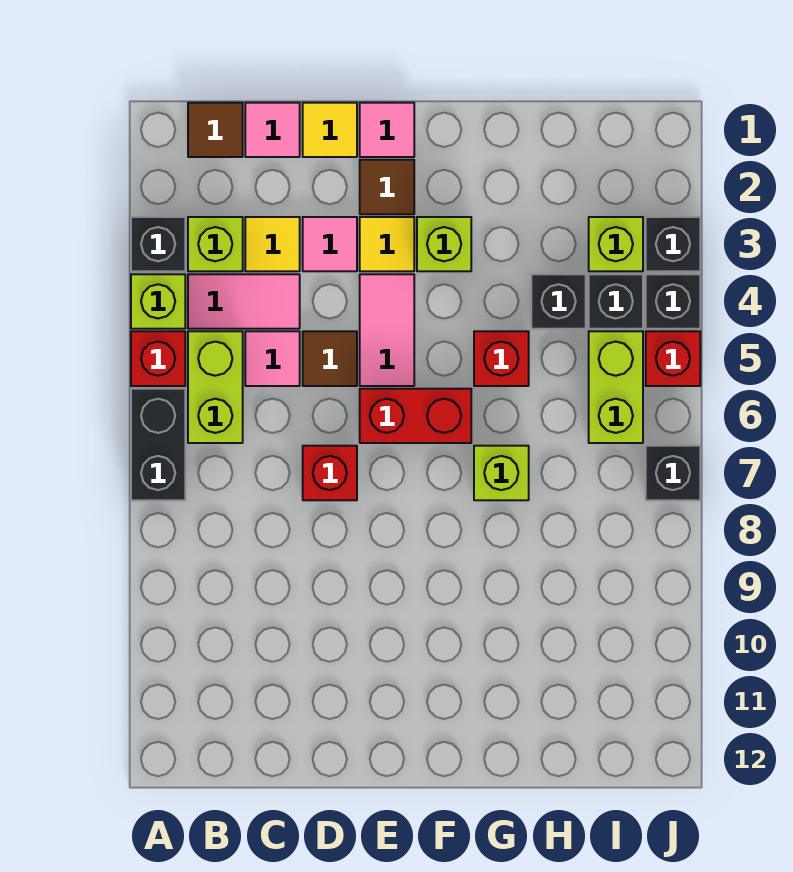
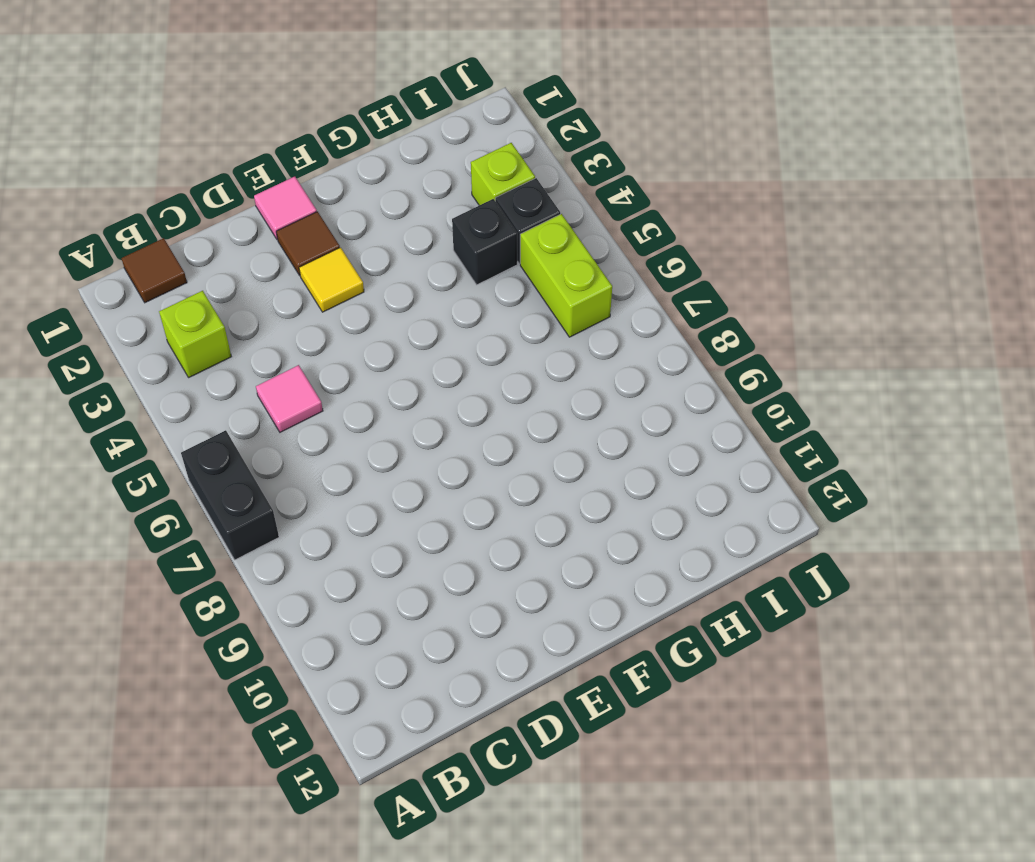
none -> black 1x1 brick [131,217,185,271]
none -> lime 1x1 brick [131,274,185,329]
none -> red 1x1 brick [131,331,185,386]
none -> pink 1x2 tile [188,274,300,329]

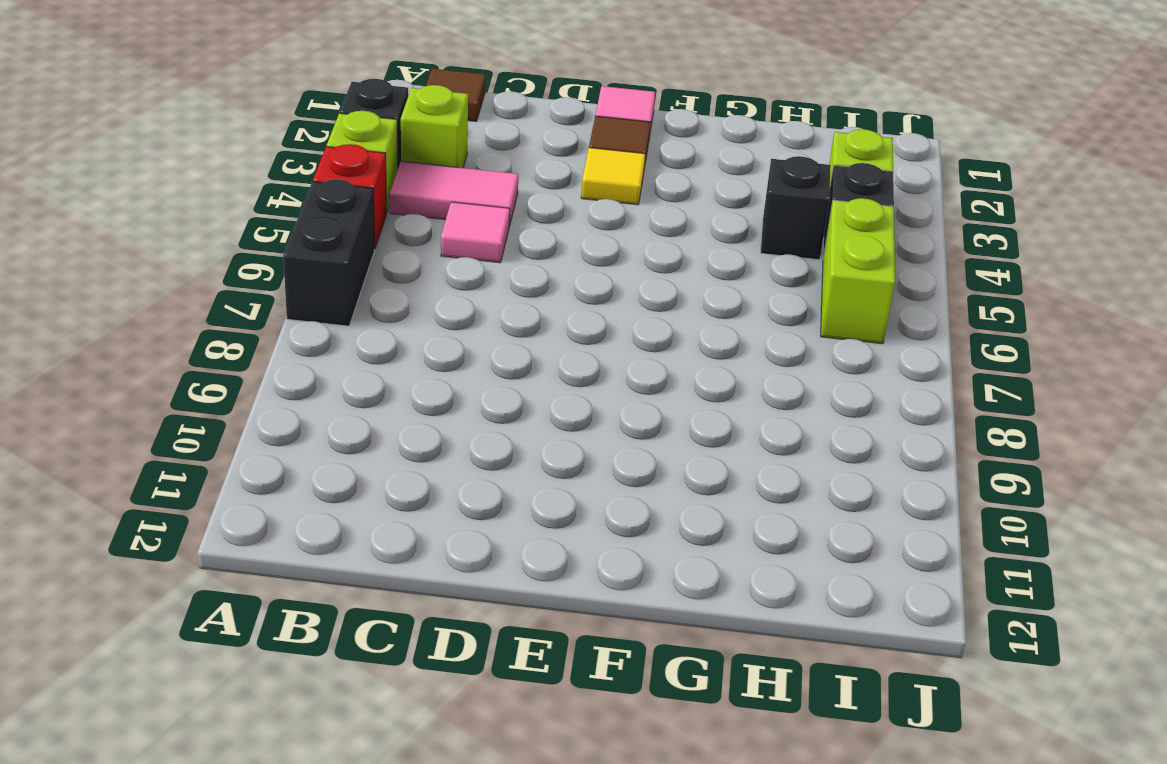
none -> lime 1x2 brick [188,331,243,443]
none -> pink 1x1 tile [245,103,300,157]
none -> yellow 1x1 tile [245,217,300,271]
none -> yellow 1x1 tile [303,103,357,157]

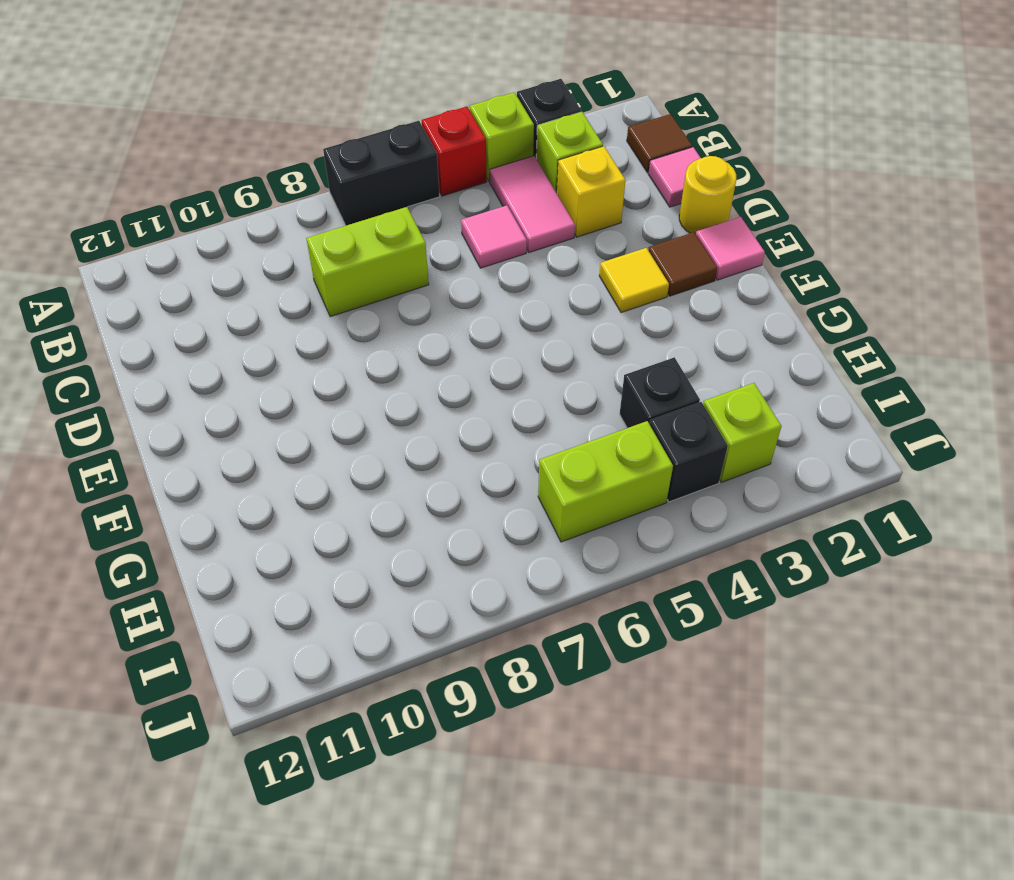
yellow 1x1 brick [557,146,625,237] -> yellow 1x1 tile [245,217,300,271]
lime 1x2 brick [306,207,429,317] -> lime 1x2 brick moved to [188,331,243,443]
yellow 1x1 round brick [679,156,736,234] -> yellow 1x1 tile [303,103,357,157]
none -> pink 1x1 tile [303,217,357,271]
none -> brown 1x1 tile [303,331,357,386]
none -> red 1x1 brick [303,446,357,500]
none -> pink 1x2 tile [360,274,414,386]

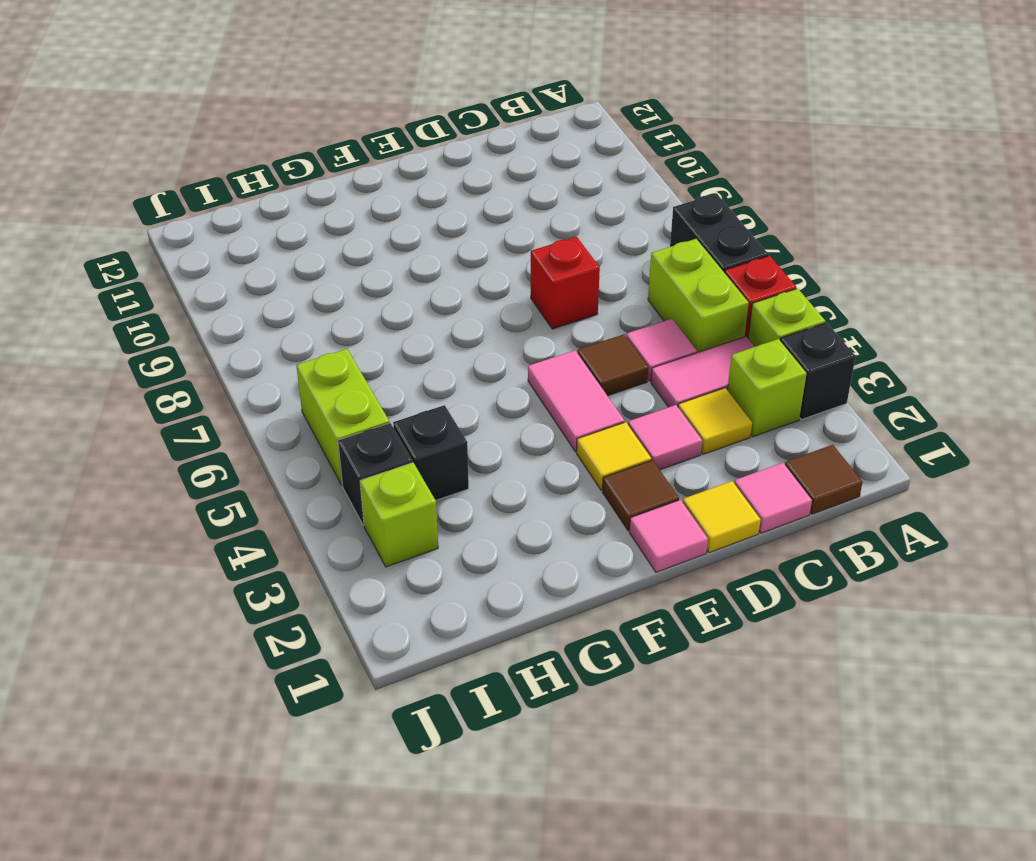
none -> red 1x2 brick [360,389,471,443]
none -> lime 1x1 brick [417,217,471,271]
none -> red 1x1 brick [474,331,529,386]
none -> lime 1x1 brick [474,446,529,500]

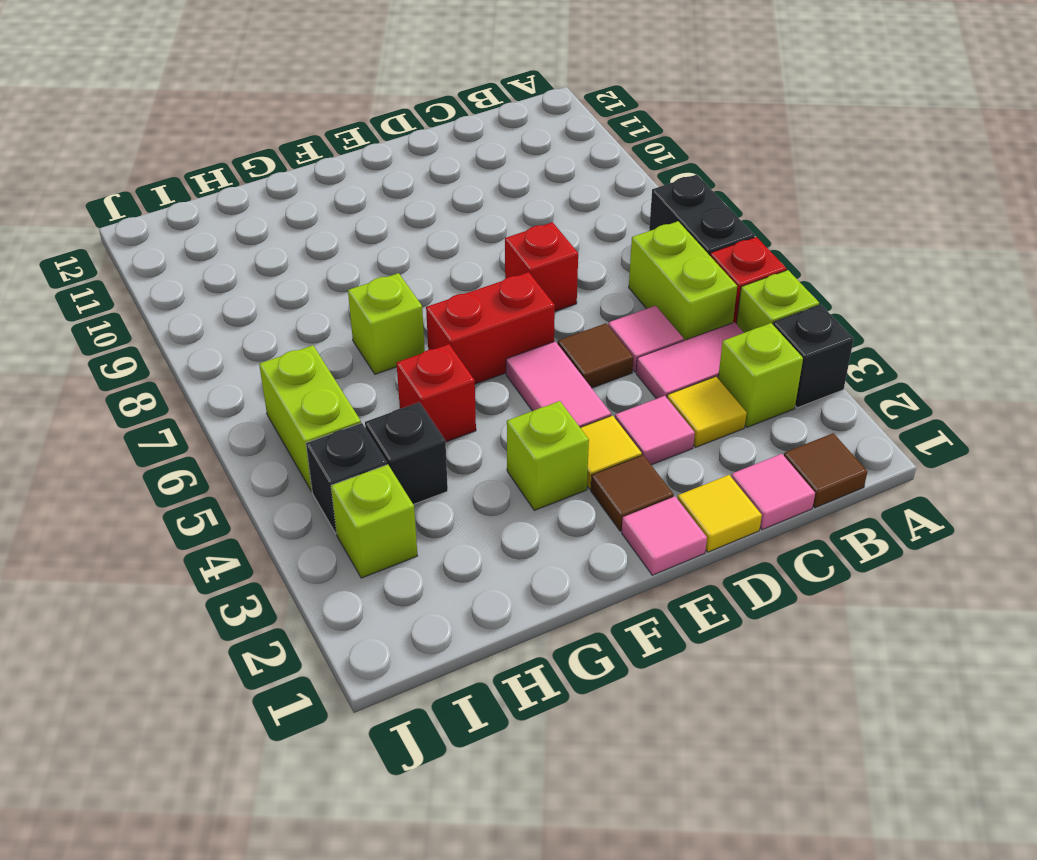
none -> black 1x1 brick [646,217,700,271]
none -> black 1x1 brick [646,274,700,329]
none -> red 1x1 brick [646,331,700,386]
none -> black 1x1 brick [646,446,700,500]

